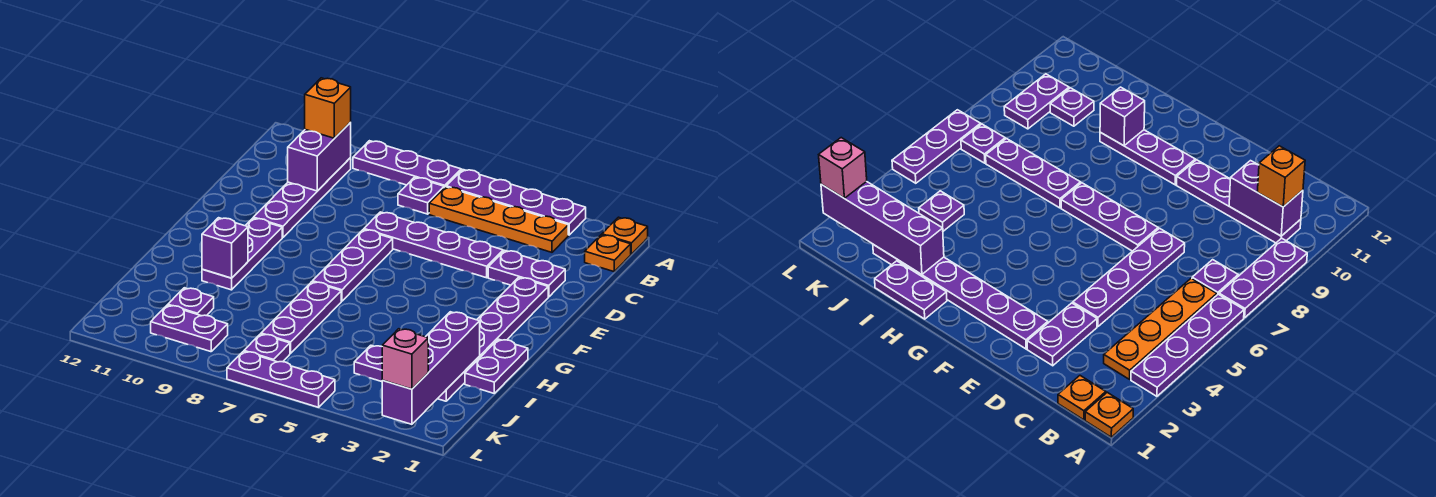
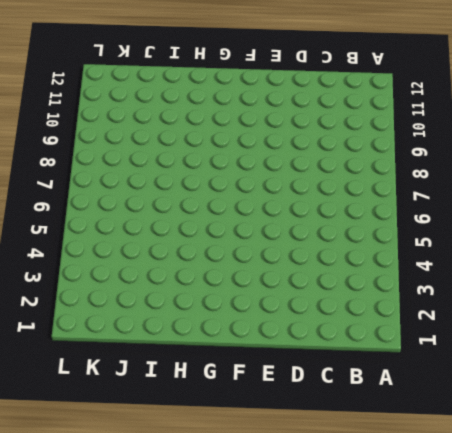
none -> orange 1x1 plate [602,217,648,254]
none -> purple 1x4 plate [446,170,586,235]
none -> purple 1x3 plate [353,141,461,188]

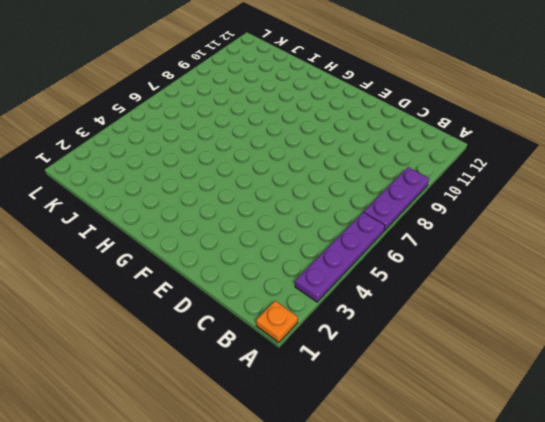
none -> orange 1x1 plate [585,235,631,272]
none -> orange 1x4 plate [429,187,568,252]
none -> purple 1x1 plate [398,177,444,214]

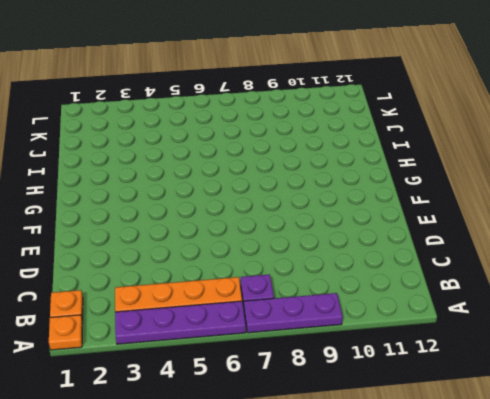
none -> purple 1x4 plate [253,158,351,238]
none -> purple 1x2 plate [488,250,565,297]
none -> purple 1x4 plate [364,212,503,278]

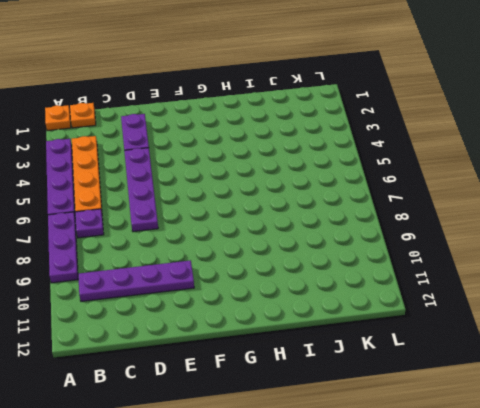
none -> purple 1x6 plate [438,277,548,401]
none -> purple 1x3 plate [313,230,393,301]
none -> purple 1x3 plate [202,218,282,290]

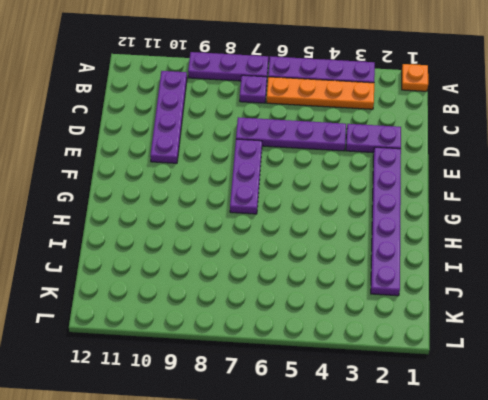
none -> orange 1x1 plate [585,235,631,272]
none -> purple 1x3 plate [202,218,282,290]
none -> purple 1x2 plate [465,339,528,393]

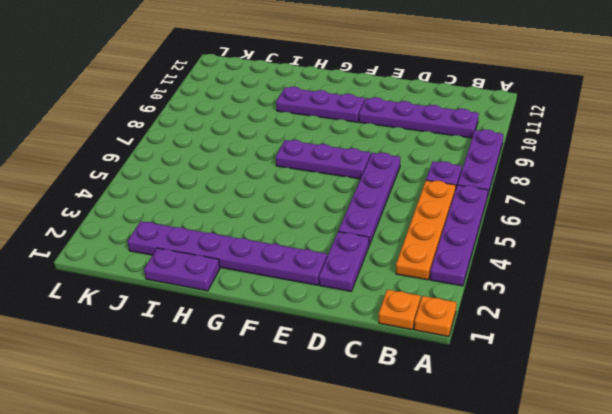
none -> purple 1x3 plate [261,282,341,353]
none -> purple 1x1 plate [354,345,383,382]
none -> purple 1x1 plate [168,288,214,316]

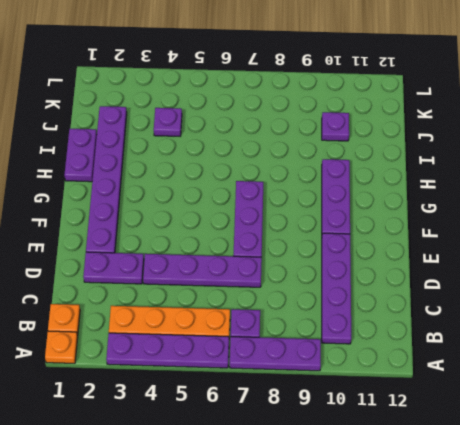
none -> purple 1x3 plate [261,282,341,353]
none -> purple 1x1 plate [244,334,290,362]
none -> purple 1x2 plate [151,305,228,352]

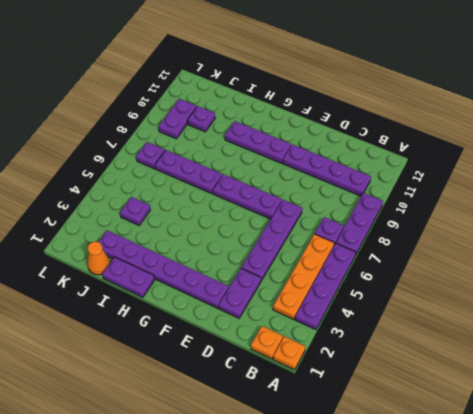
orange 1x1 cone [87,241,110,275] -> none
none -> purple 1x3 plate [227,351,335,407]
none -> purple 1x2 brick [288,122,351,191]
none -> purple 1x1 brick [202,218,248,278]

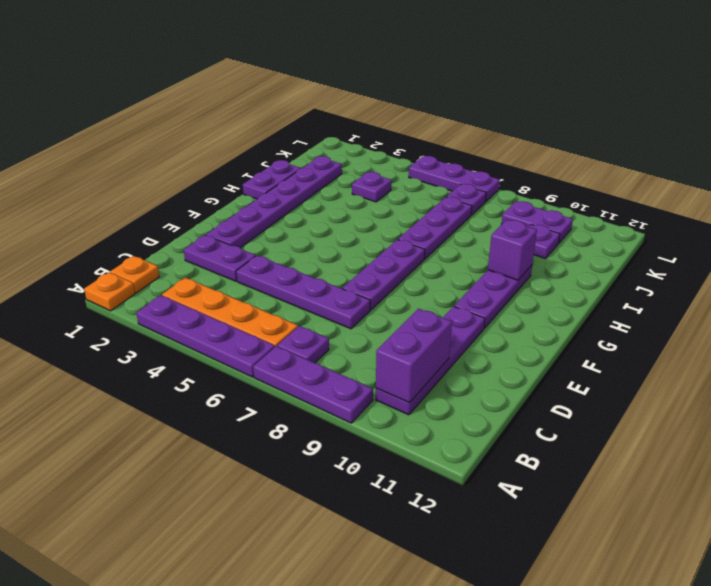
none -> purple 1x4 brick [382,312,480,424]
none -> orange 1x1 brick [305,78,351,138]
none -> pink 1x1 brick [382,329,428,389]

